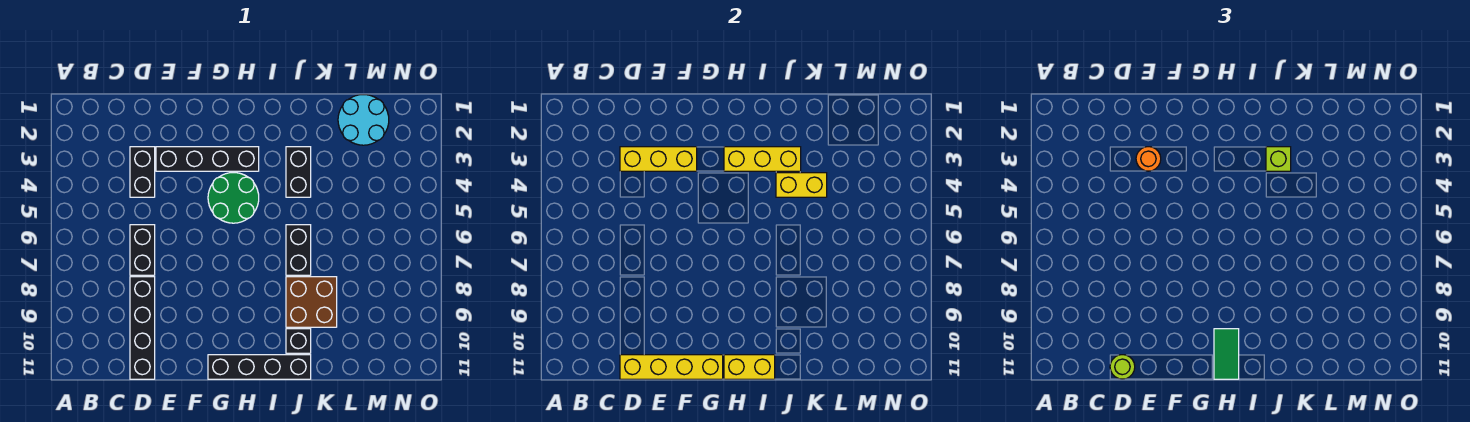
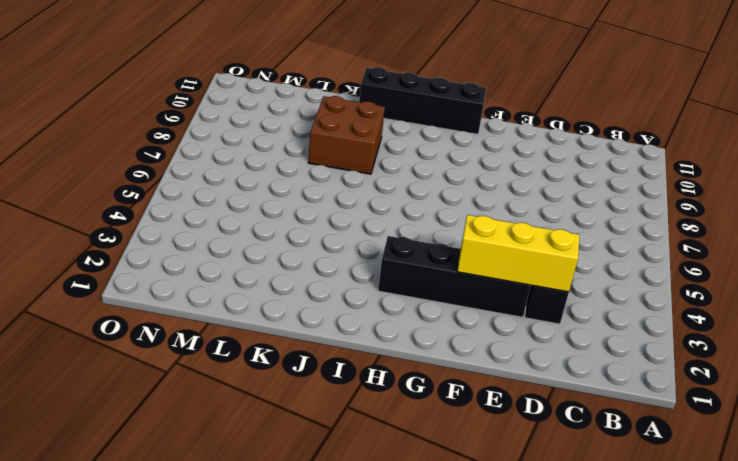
none -> black 1x2 brick [130,225,155,275]
none -> black 1x4 brick [130,277,155,379]
none -> green 2x2 round brick [208,173,259,223]

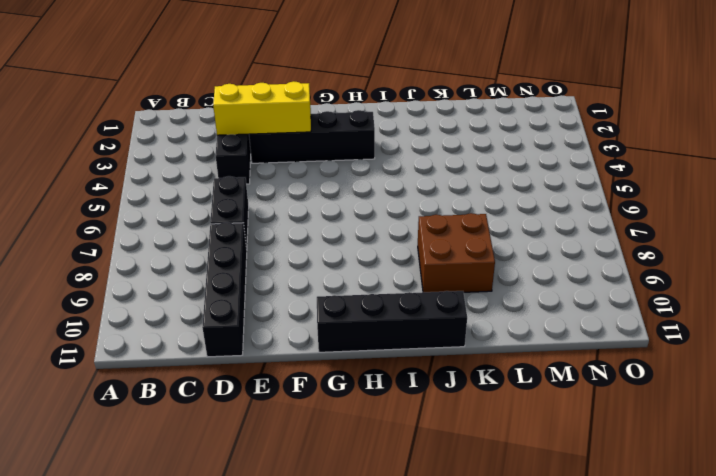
none -> green 2x2 round brick [208,173,259,223]
none -> black 1x2 brick [286,147,311,197]
none -> black 1x2 brick [286,225,311,275]

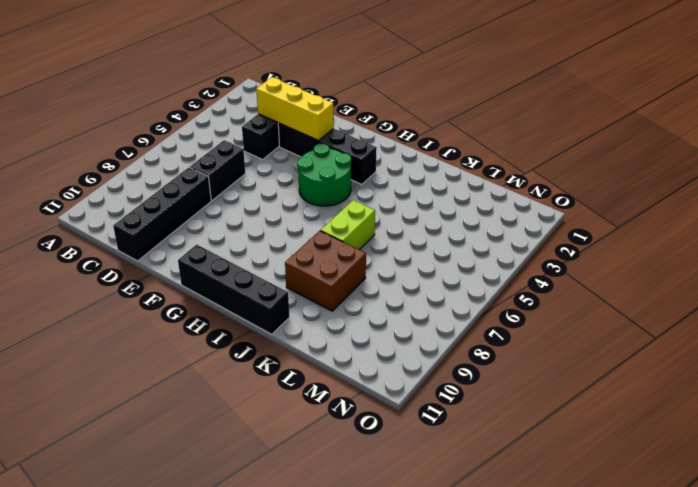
lime 1x2 brick [321,200,375,250] -> black 1x2 brick [286,225,311,275]
none -> black 1x2 brick [286,147,311,197]
none -> black 1x1 brick [286,329,311,353]
none -> cyan 2x2 round brick [338,95,389,145]

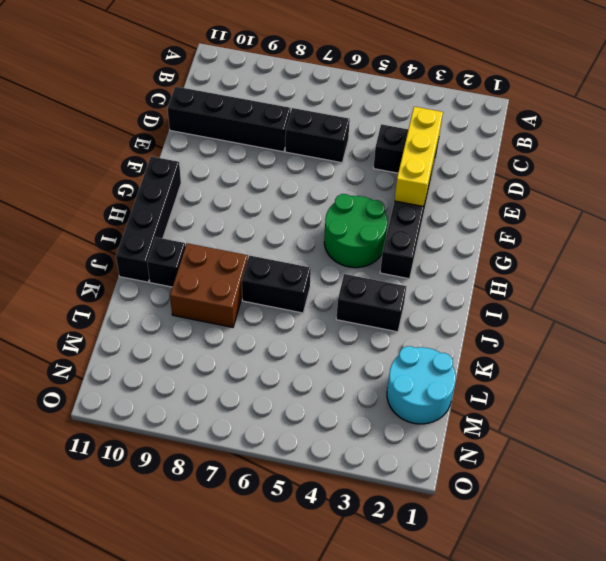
none -> yellow 1x4 brick [620,355,723,379]
none -> yellow 1x3 brick [724,147,801,171]
none -> yellow 1x2 brick [724,355,775,379]

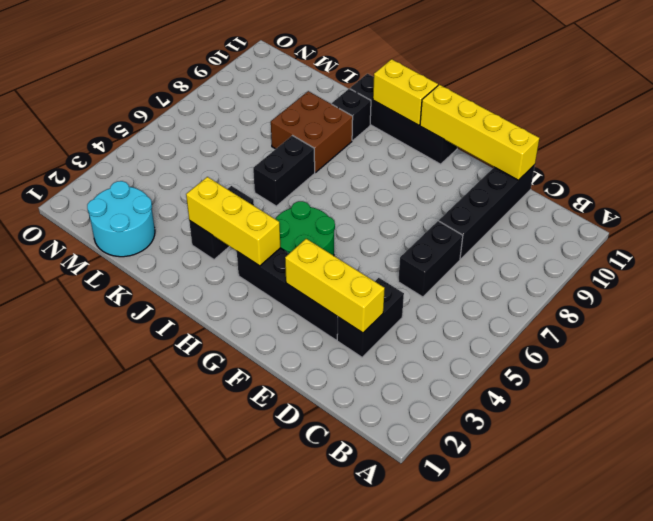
none -> yellow 1x2 brick [776,173,827,197]
none -> lime 1x1 round brick [1110,355,1135,379]
none -> orange 1x1 round brick [1136,147,1161,171]

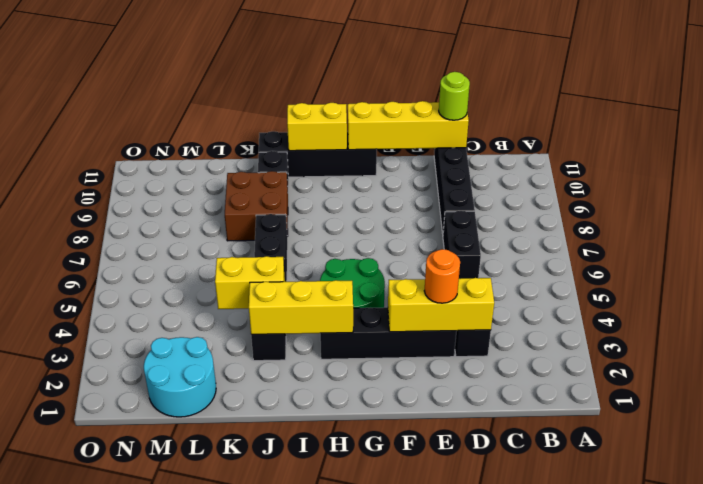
none -> green 1x2 tile [1214,329,1239,379]
none -> lime 1x1 brick [1266,147,1291,171]

